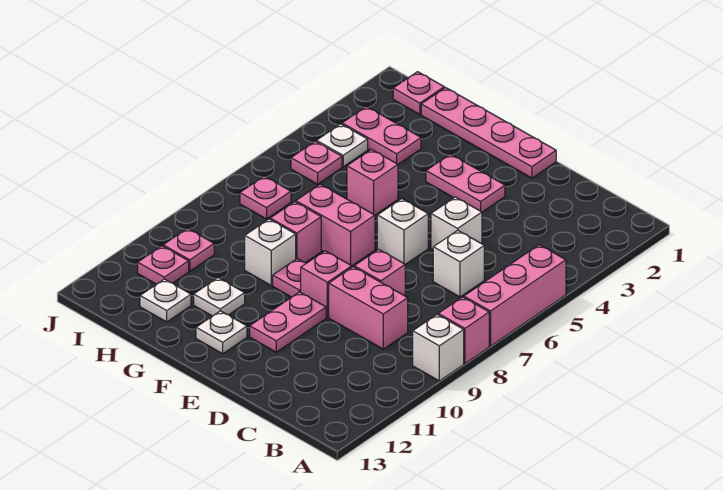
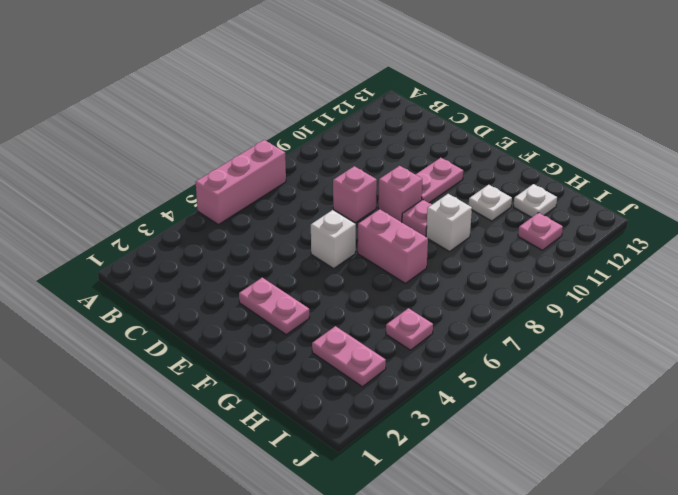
none -> pink 1x1 brick [438,297,489,364]
none -> white 1x1 brick [413,315,464,381]
none -> white 1x1 brick [433,230,484,297]

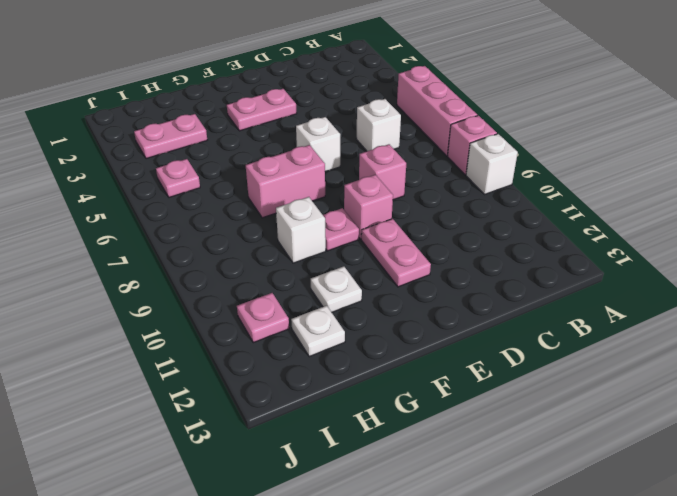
none -> pink 1x2 brick [329,267,408,349]
none -> white 1x1 brick [431,197,482,250]
none -> pink 1x4 plate [421,88,556,178]

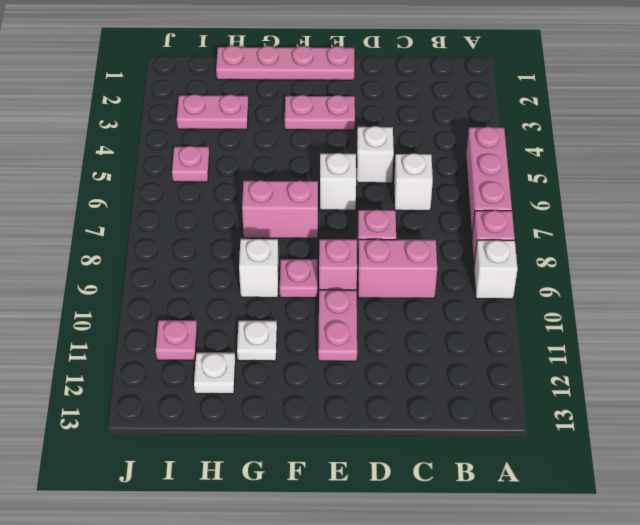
none -> white 1x1 plate [196,311,247,354]
none -> pink 1x1 brick [347,149,398,215]
none -> pink 1x1 brick [270,202,321,263]

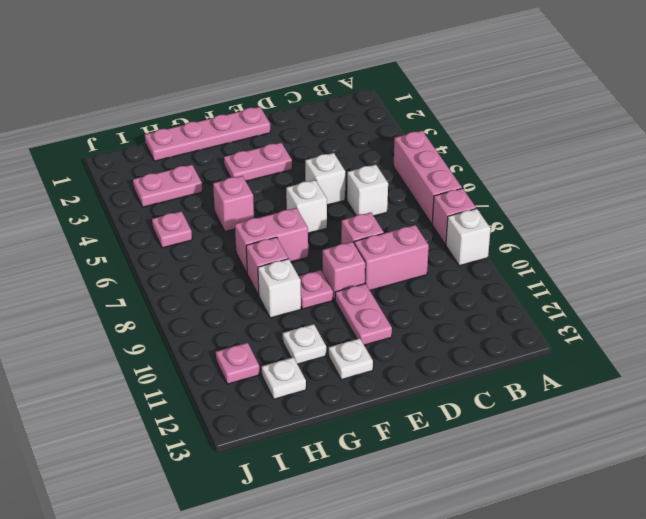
none -> pink 1x1 plate [393,72,444,115]
none -> white 1x1 plate [317,124,368,167]
none -> pink 1x1 plate [240,176,291,219]

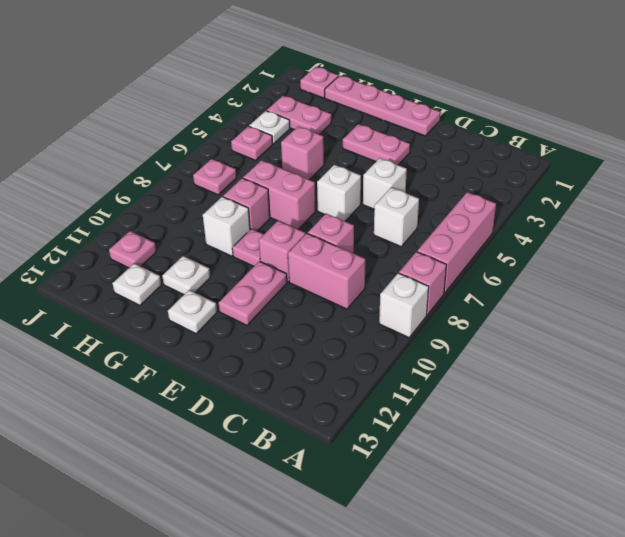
none -> pink 1x1 plate [163,228,214,271]

